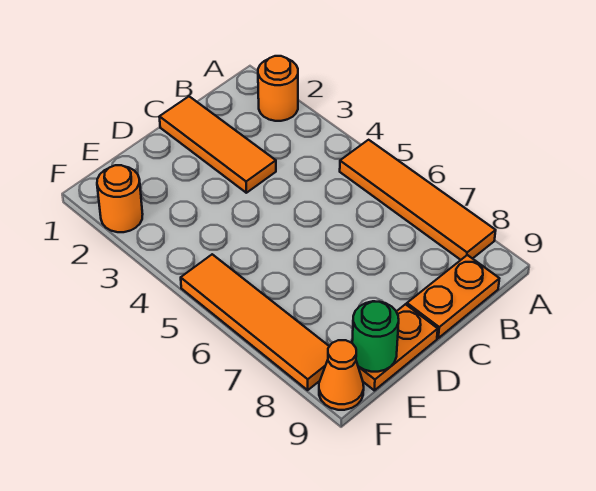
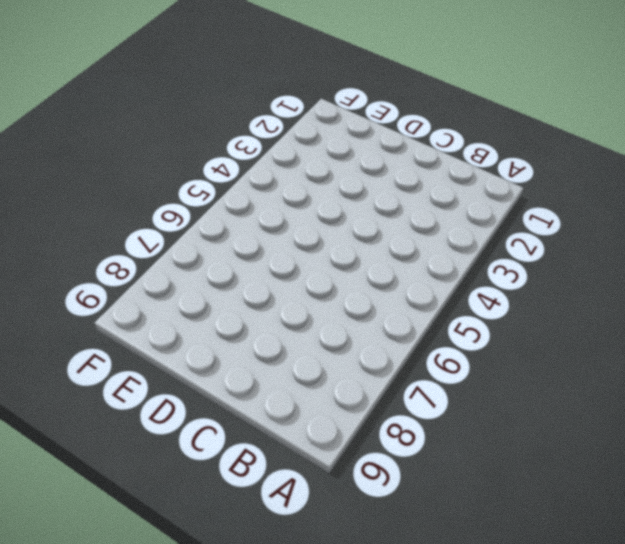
none -> orange 1x1 round brick [258,56,298,121]
none -> orange 1x4 tile [340,140,496,260]

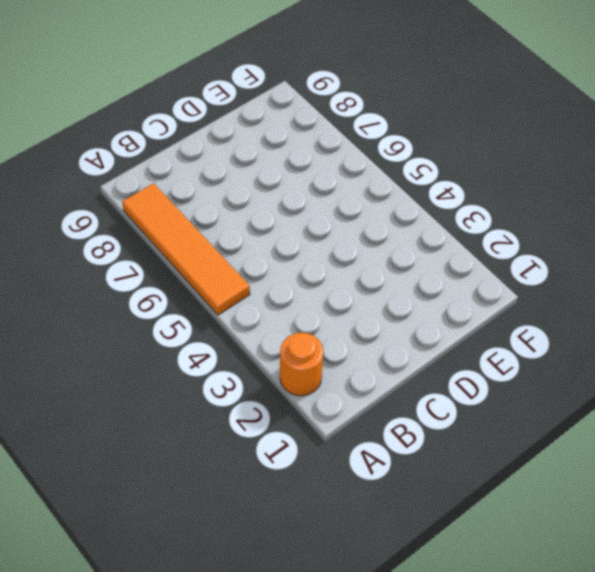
none -> orange 1x2 plate [407,255,499,338]
none -> orange 1x3 tile [160,96,276,193]

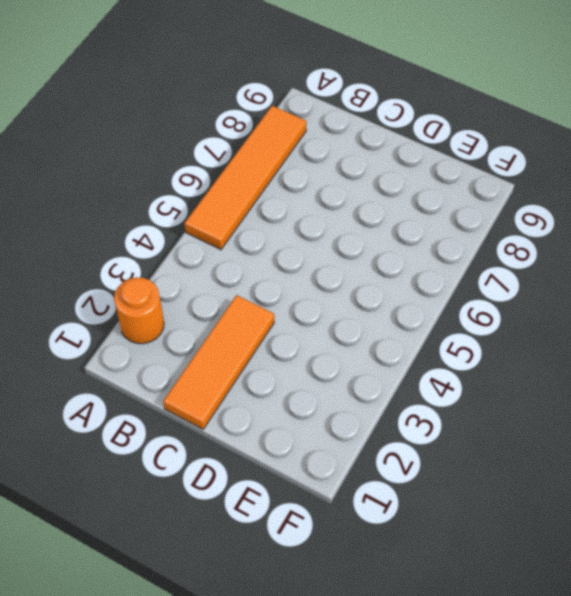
none -> orange 1x2 plate [407,255,499,338]
none -> orange 1x2 plate [358,304,438,390]

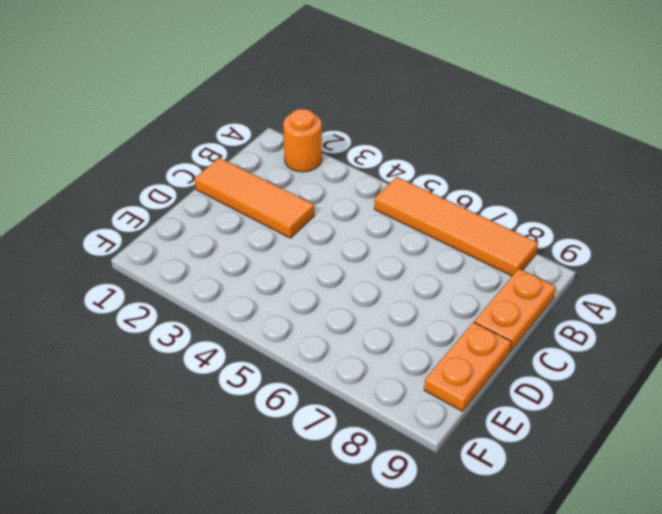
none -> orange 1x1 round brick [97,165,143,232]
none -> orange 1x4 tile [181,254,329,390]

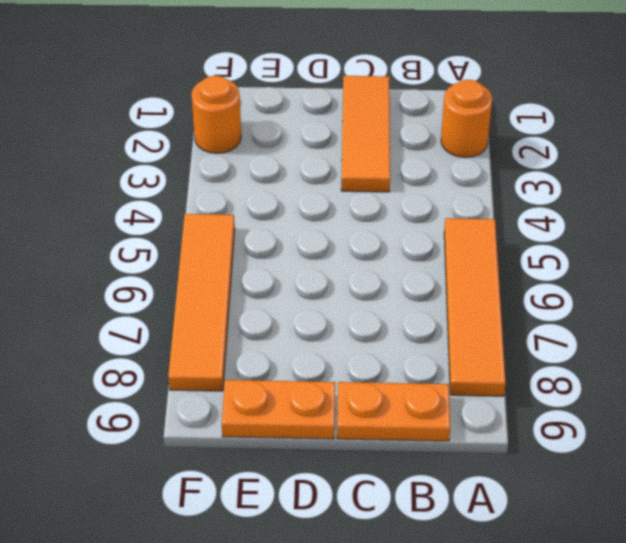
none -> orange 1x1 cone [319,340,364,410]
none -> green 1x1 round brick [352,301,399,372]

